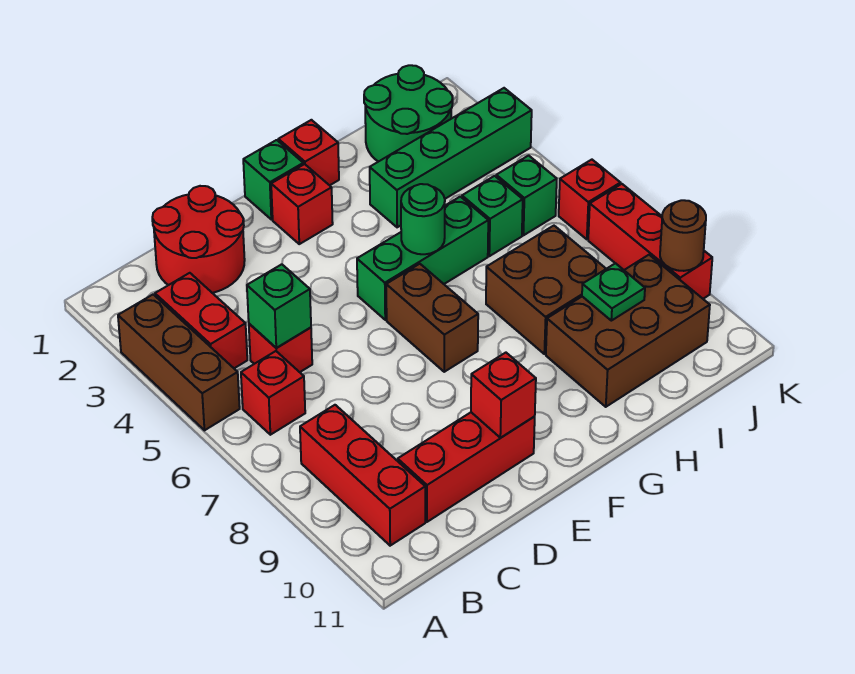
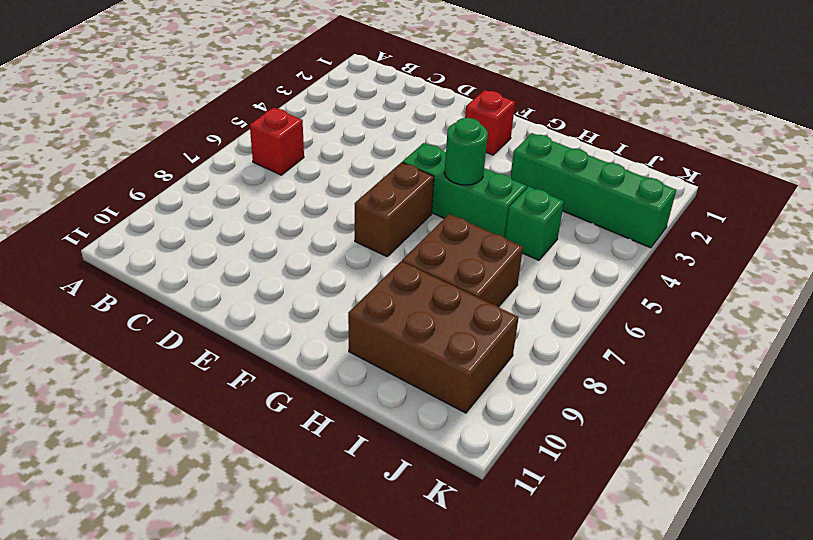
none -> brown 1x3 brick [118,295,240,430]
none -> red 1x2 brick [155,273,247,368]
none -> red 1x3 brick [300,405,425,546]

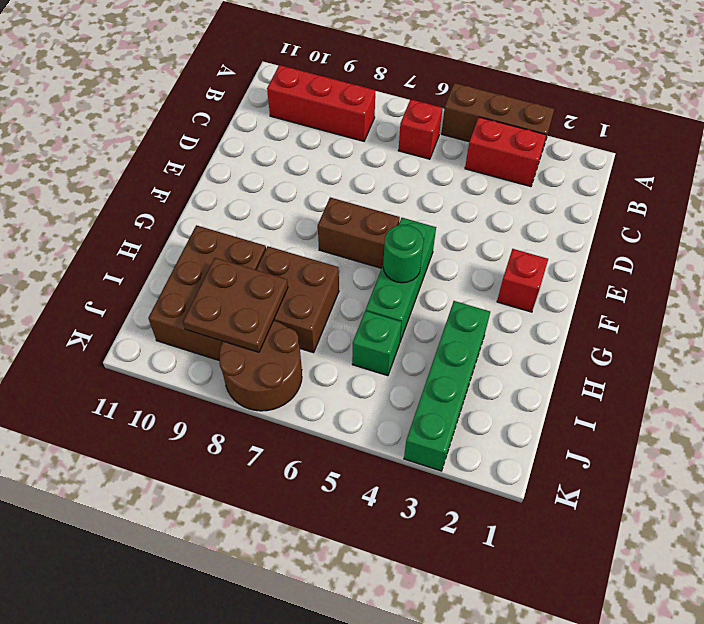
brown 2x2 plate [183,258,288,352] -> green 1x1 plate [582,263,645,321]
brown 2x2 round brick [219,321,302,411] -> red 1x3 brick [588,184,712,299]
none -> red 2x2 round brick [152,186,245,293]
none -> red 1x1 brick [249,324,312,372]
none -> red 1x3 brick [398,412,535,522]

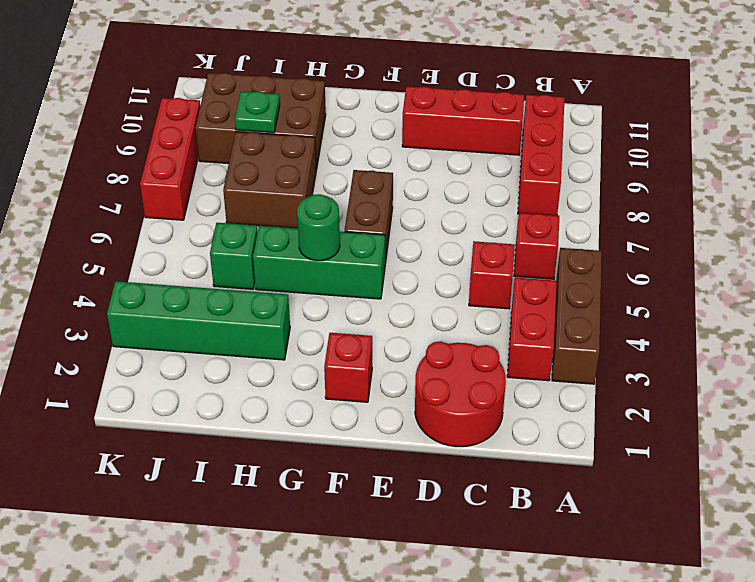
none -> green 1x1 brick [243,140,303,220]
none -> red 1x1 brick [278,120,339,185]
none -> green 2x2 round brick [364,65,453,162]

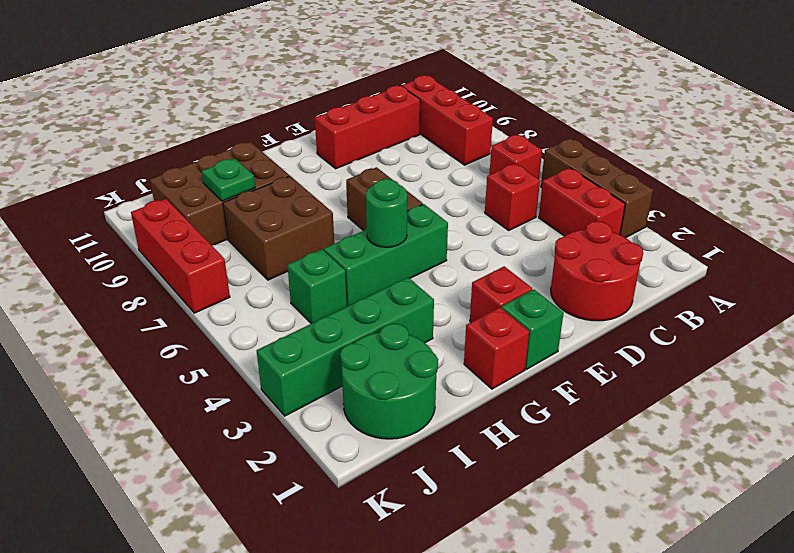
none -> green 1x1 brick [496,155,557,235]
none -> red 1x1 brick [559,160,620,239]
none -> green 1x1 brick [247,264,311,348]

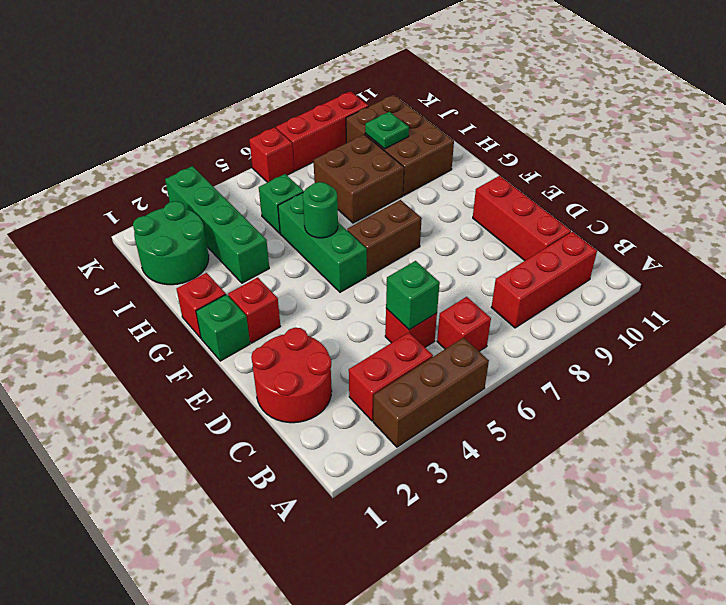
none -> green 1x1 brick [496,155,557,235]
none -> red 1x1 brick [471,353,536,438]
none -> brown 1x1 round brick [660,200,706,271]

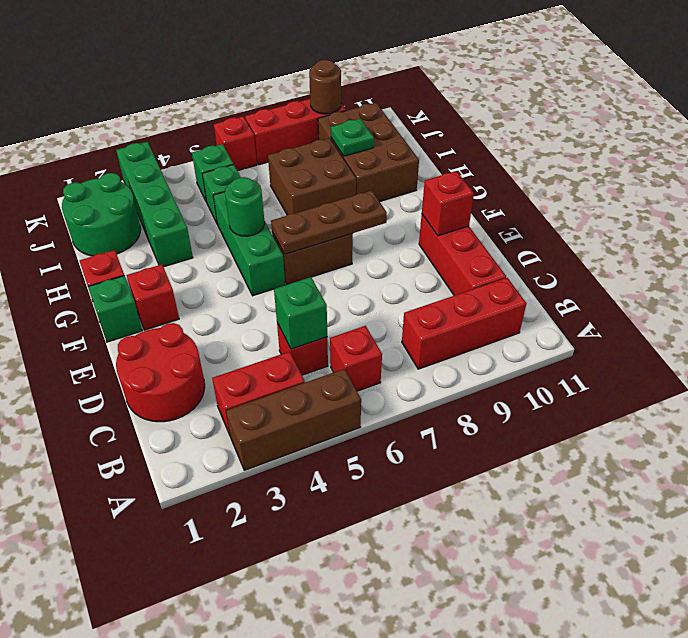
brown 1x3 plate [271,191,387,254] -> none

